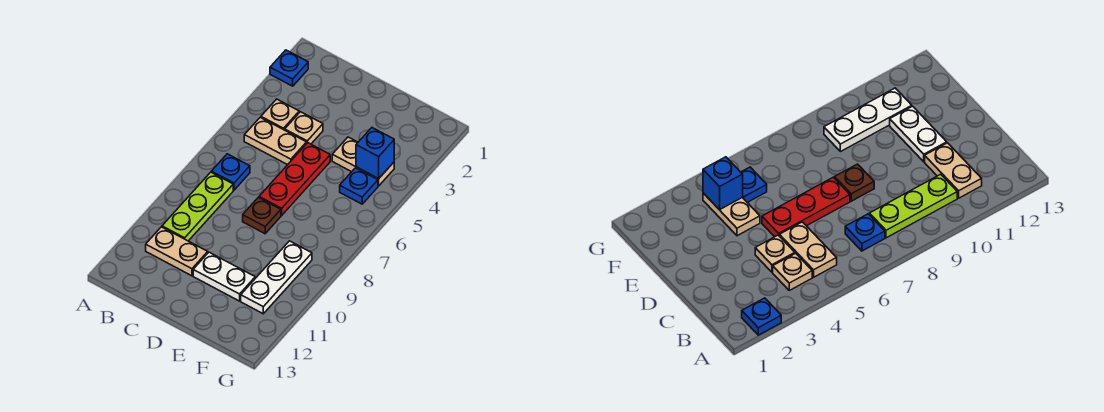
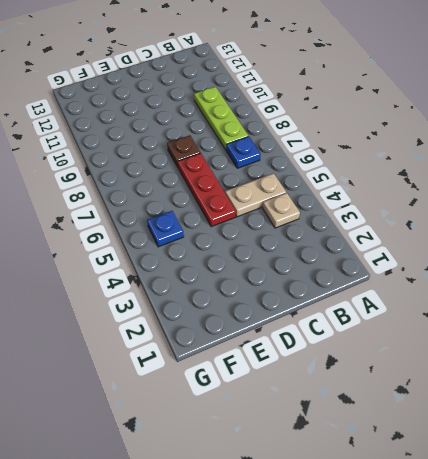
none -> blue 1x1 plate [270,50,308,86]
none -> tan 1x2 plate [146,227,208,276]
none -> tan 1x1 plate [285,112,323,144]

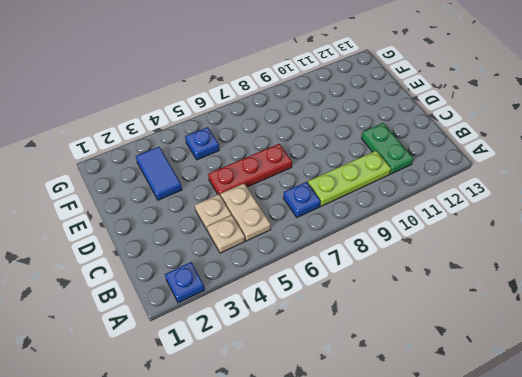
green 1x2 plate [361,123,414,174] -> tan 1x2 plate [146,227,208,276]
blue 1x2 tile [136,147,182,200] -> none
none -> brown 1x1 plate [243,197,281,234]
none -> white 1x2 plate [193,252,255,301]
none -> tan 1x2 plate [332,137,394,186]

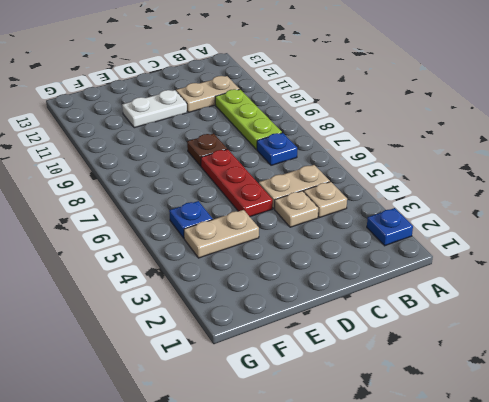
none -> white 1x3 plate [241,241,312,314]
none -> blue 1x1 brick [356,128,394,179]

